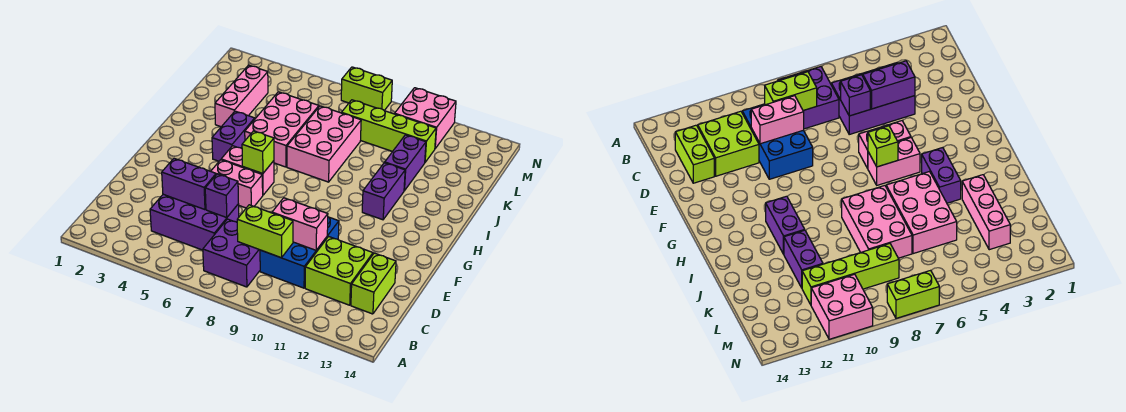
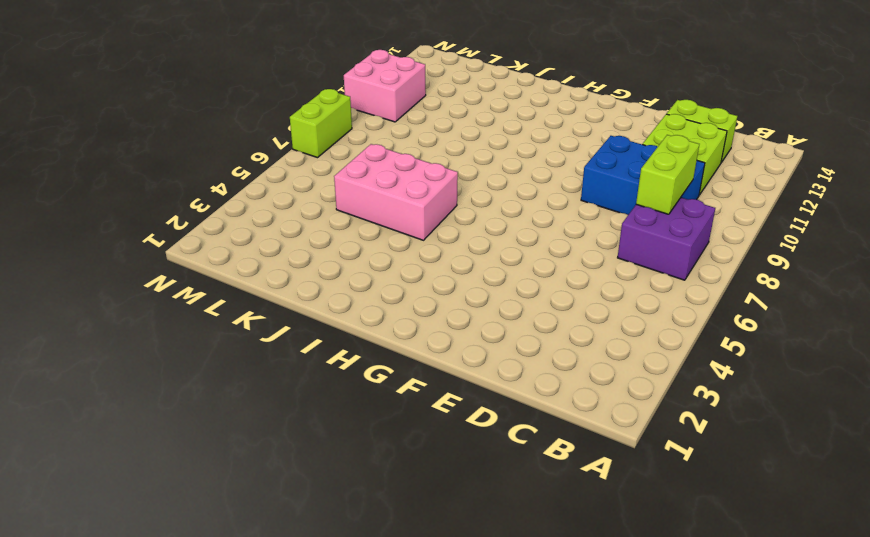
none -> purple 2x3 brick [150,194,239,250]
none -> pink 1x2 brick [211,160,263,208]
none -> pink 1x2 brick [221,146,274,195]

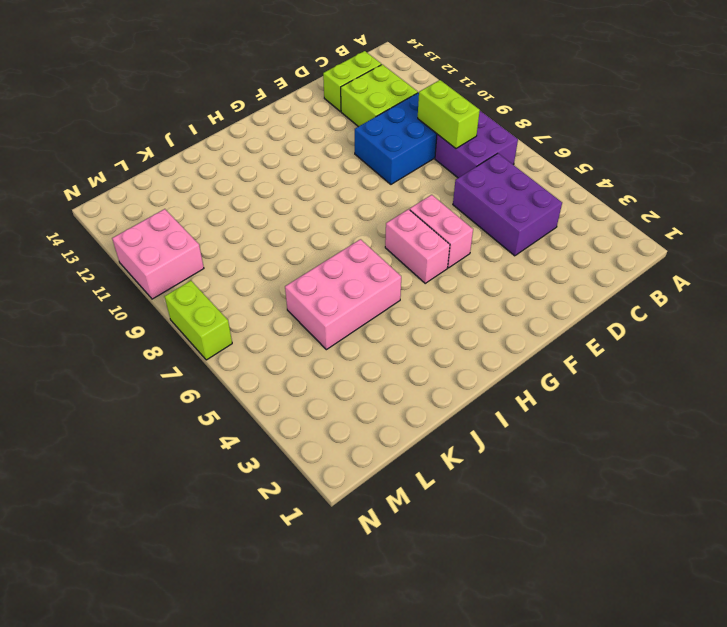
none -> purple 1x2 brick [212,111,255,161]
none -> purple 1x2 brick [362,163,405,220]
none -> pink 2x3 brick [287,106,361,182]

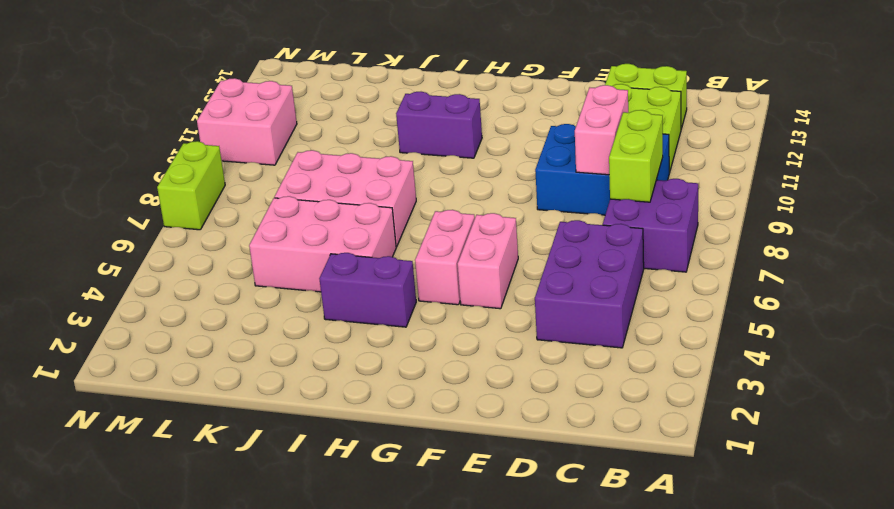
none -> pink 1x3 brick [215,65,268,127]
none -> purple 1x2 brick [385,135,426,191]
none -> lime 1x4 brick [341,100,436,162]

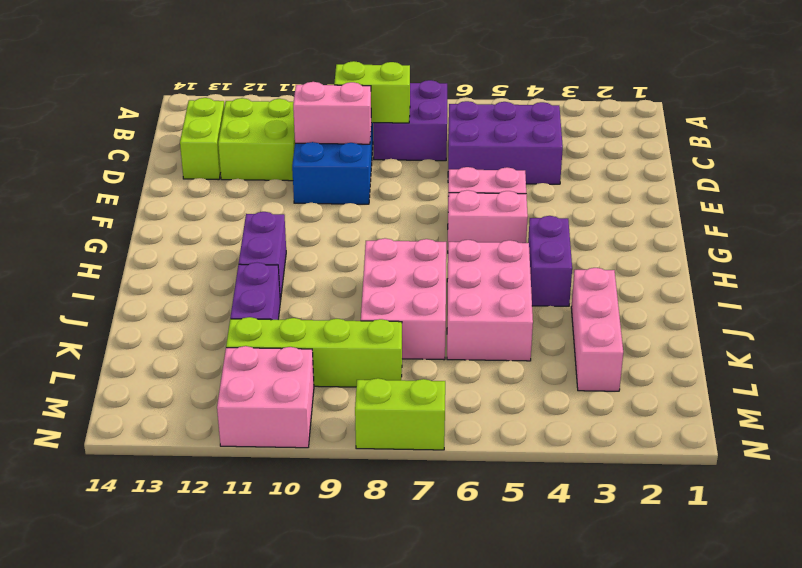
none -> purple 1x2 brick [162,159,216,210]
none -> purple 1x1 brick [205,174,238,218]
none -> lime 1x1 brick [242,131,274,174]

